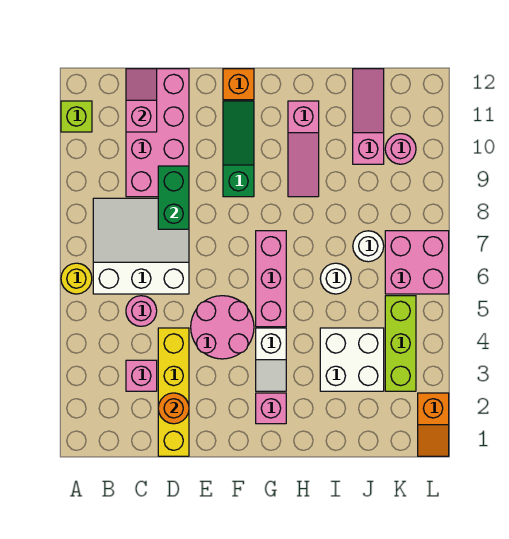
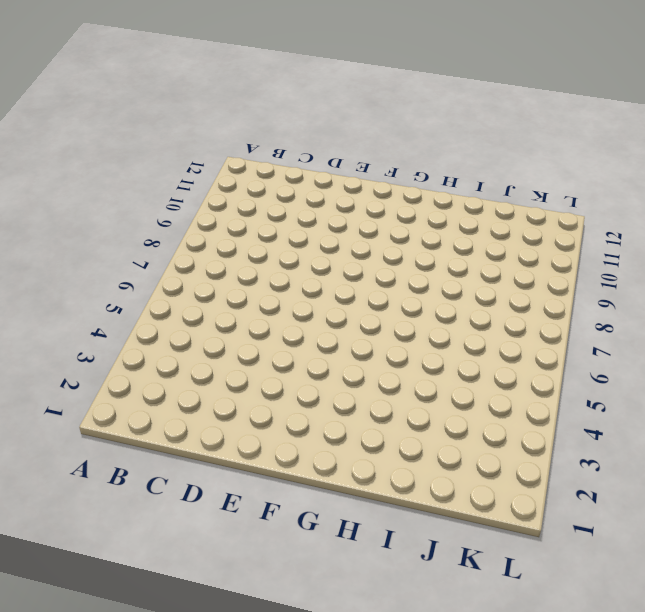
none -> yellow 1x1 round brick [61,263,92,294]
none -> lime 1x1 brick [61,101,92,132]
none -> white 3x3 slope [93,198,189,294]

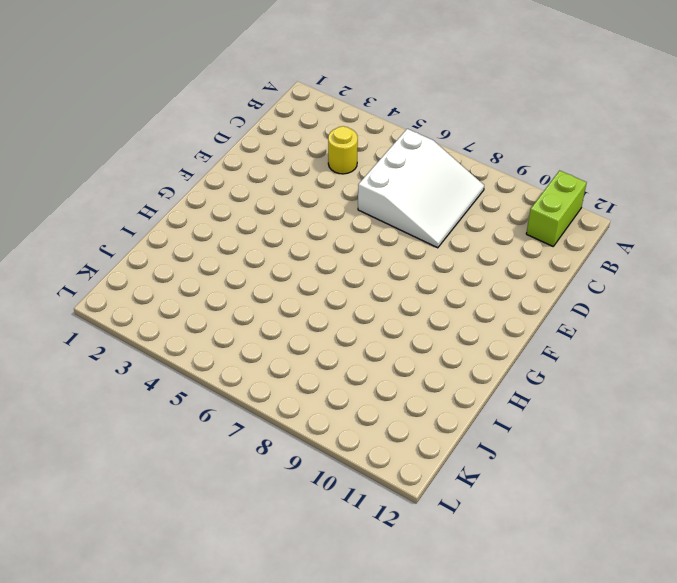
lime 1x2 brick [526,171,587,246] -> lime 1x1 brick [61,101,92,132]
yellow 1x1 round brick [328,126,358,174] -> yellow 1x1 round brick moved to [61,263,92,294]
none -> pink 1x1 brick [126,360,157,391]
none -> pink 1x1 round brick [126,296,157,326]
none -> pink 2x4 brick [126,69,189,197]

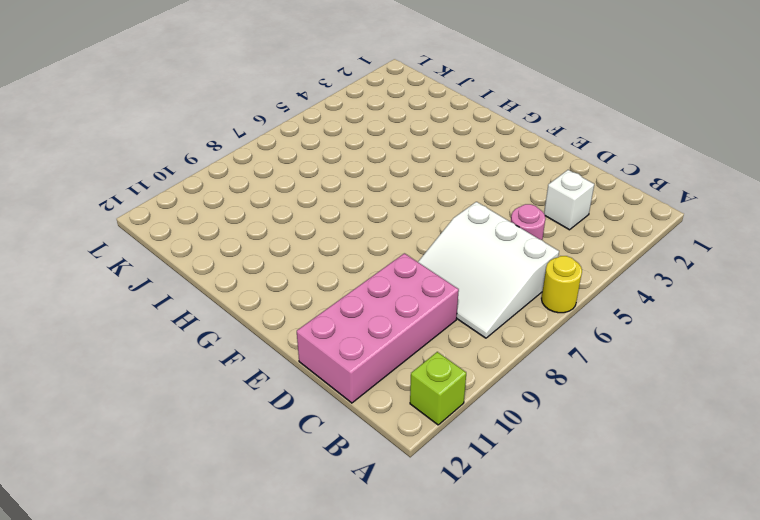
white 1x1 brick [544,170,594,230] -> pink 1x1 brick [126,360,157,391]
none -> yellow 1x4 brick [158,328,189,456]
none -> pink 2x2 round brick [191,296,254,359]
none -> green 1x3 slope [223,101,254,197]

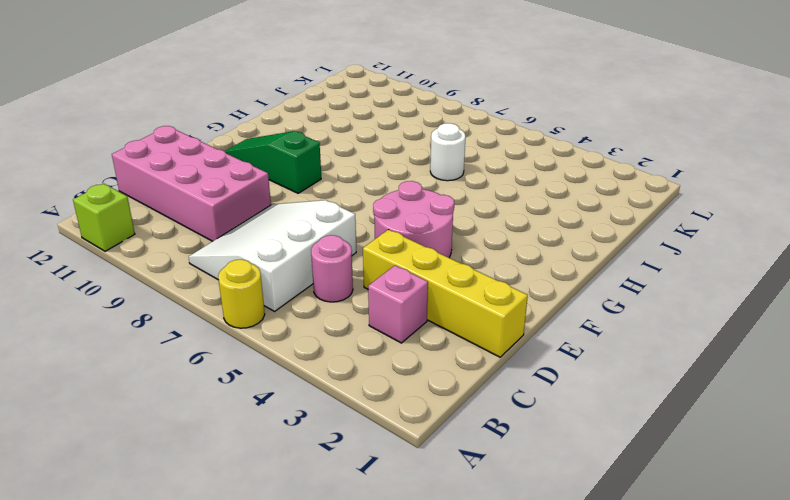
none -> orange 1x1 brick [223,69,254,100]
none -> pink 1x1 brick [256,393,286,424]
none -> white 1x2 slope [256,328,286,391]

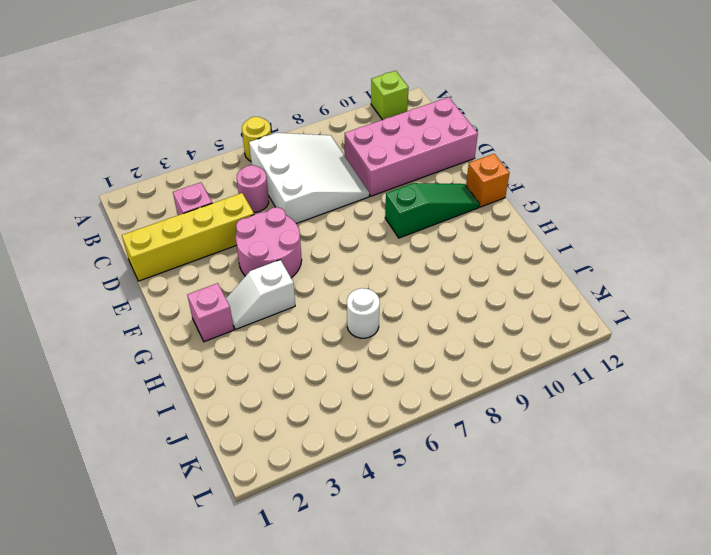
none -> pink 1x3 brick [256,231,286,327]
none -> pink 1x3 slope [288,101,319,197]
none -> white 2x2 brick [320,328,384,391]

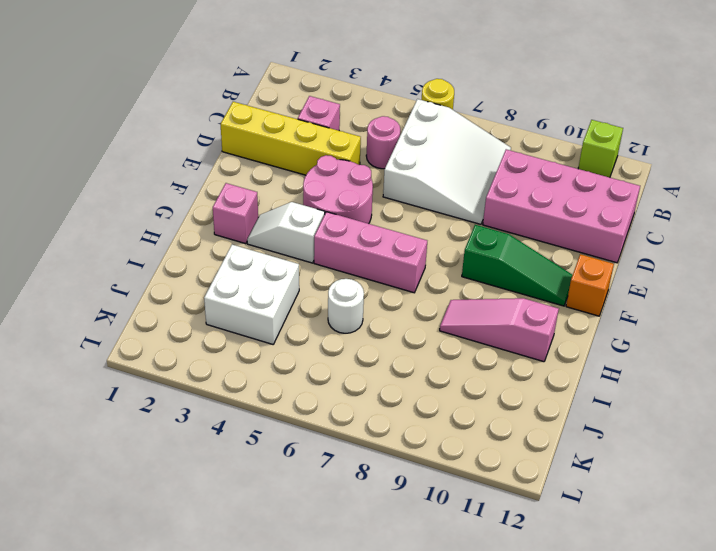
none -> white 1x1 round brick [353,231,384,262]
none -> pink 1x3 slope [353,69,384,164]
none -> lime 1x3 brick [385,296,416,391]

